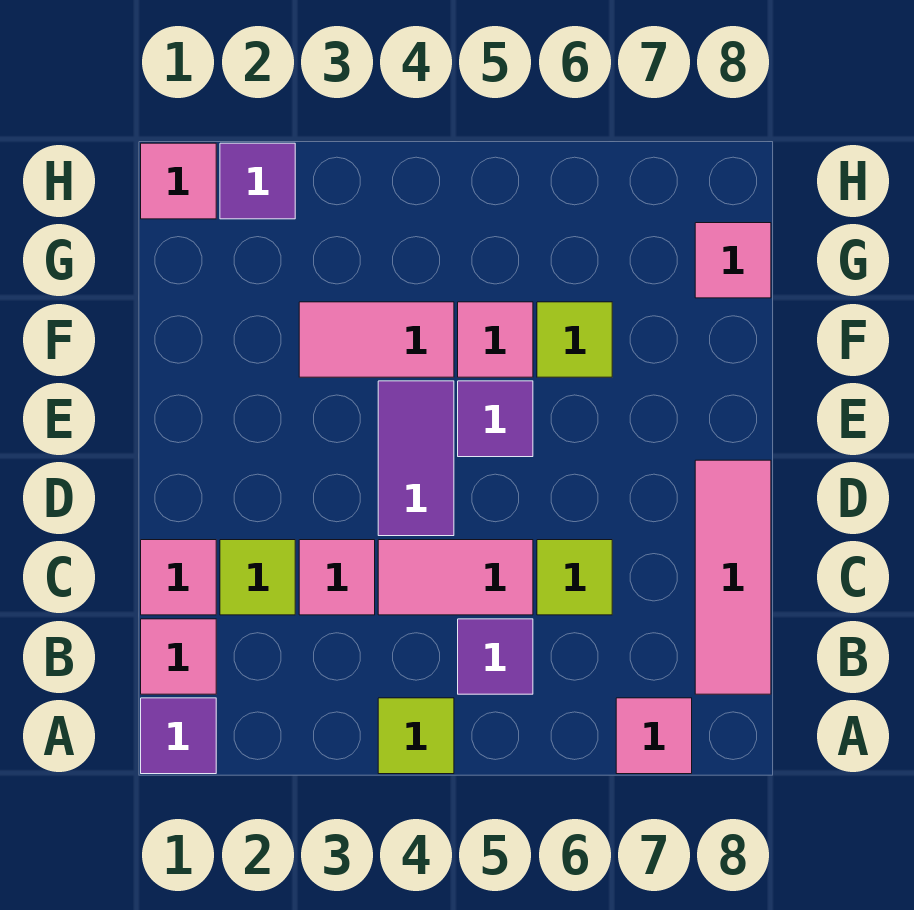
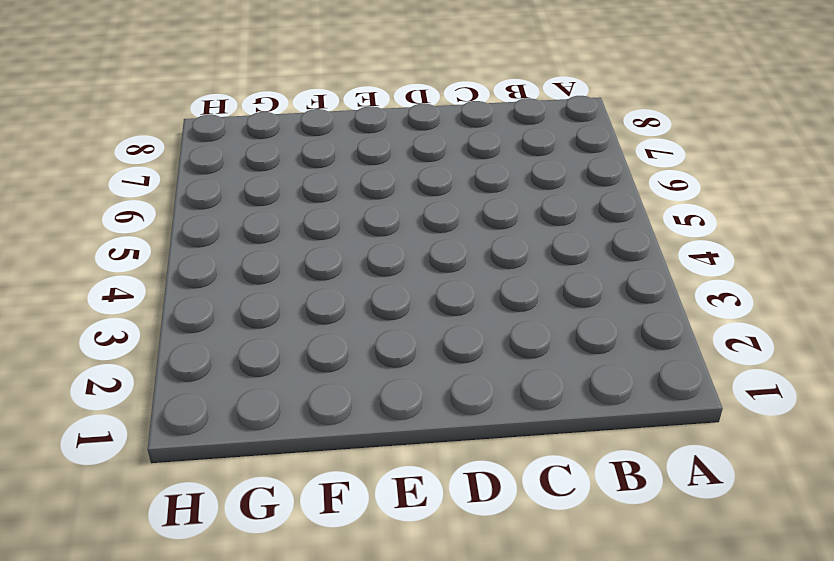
none -> purple 1x1 tile [141,698,216,774]
none -> lime 1x1 tile [378,698,454,774]
none -> pink 1x1 tile [616,698,692,774]

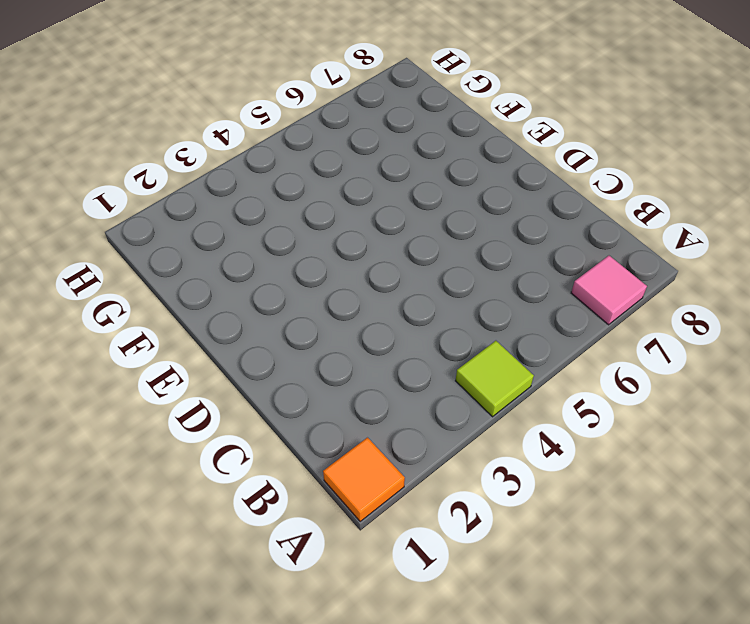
orange 1x1 tile [323,438,405,521] -> purple 1x1 tile [141,698,216,774]
none -> pink 1x1 tile [141,619,216,694]
none -> purple 1x1 tile [458,619,533,694]
none -> pink 1x3 tile [695,460,771,694]

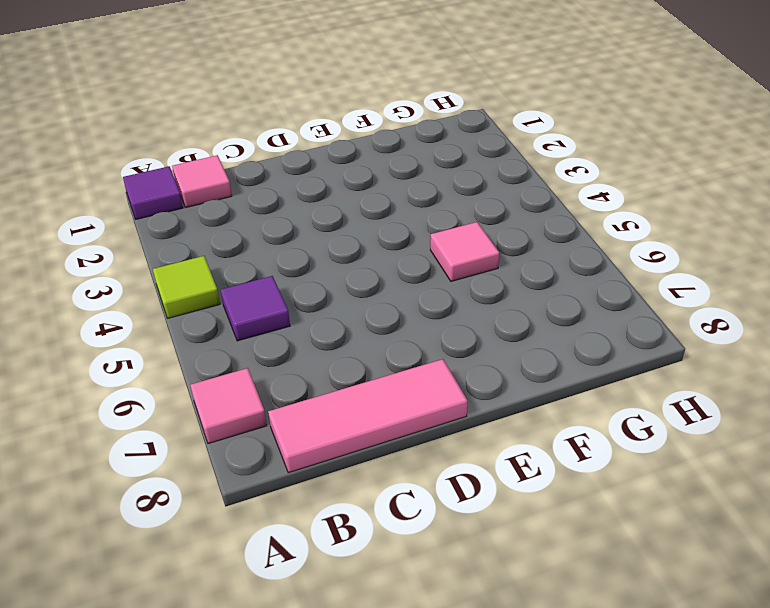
none -> pink 1x1 tile [141,540,216,615]
none -> lime 1x1 tile [220,540,295,615]
none -> pink 1x1 tile [299,540,375,615]

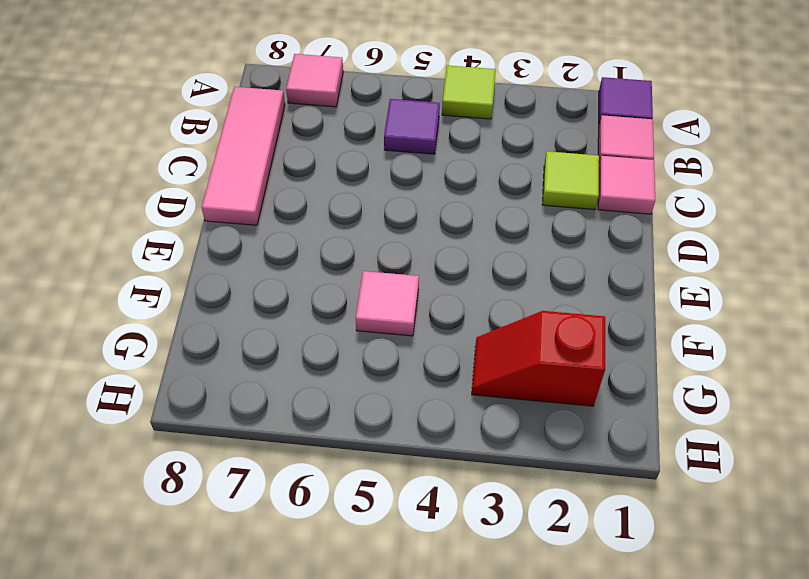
red 1x2 slope [472,311,605,406] -> none
none -> pink 1x1 tile [299,540,375,615]
none -> pink 1x2 tile [378,540,533,615]
none -> lime 1x1 tile [537,540,612,615]

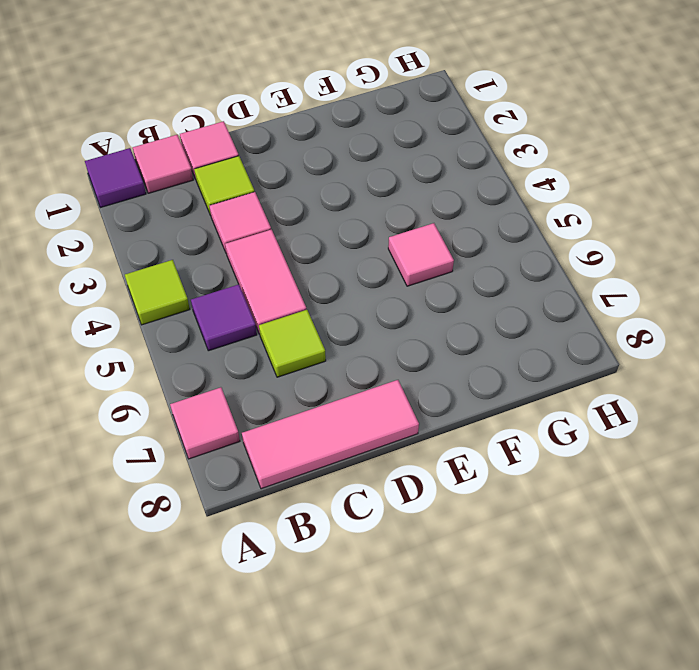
none -> purple 1x2 tile [378,381,454,536]
none -> purple 1x1 tile [458,381,533,457]
none -> pink 1x2 tile [299,302,454,377]

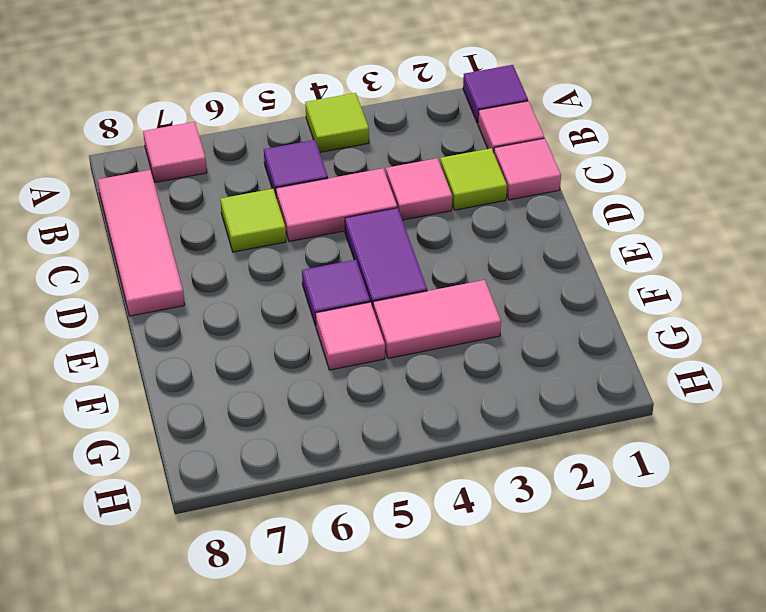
none -> lime 1x1 tile [537,302,612,377]
none -> pink 1x1 tile [695,223,771,298]
none -> pink 1x1 tile [141,143,216,219]

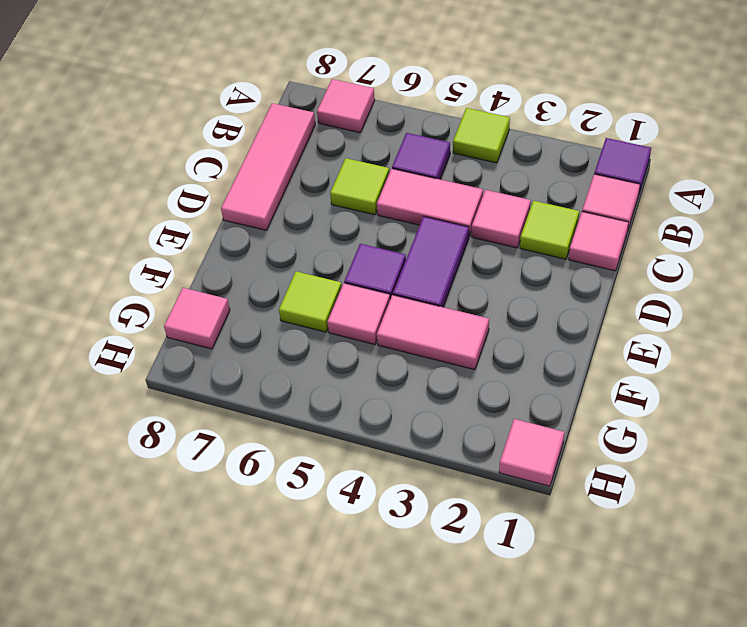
none -> purple 1x1 tile [220,143,295,219]

